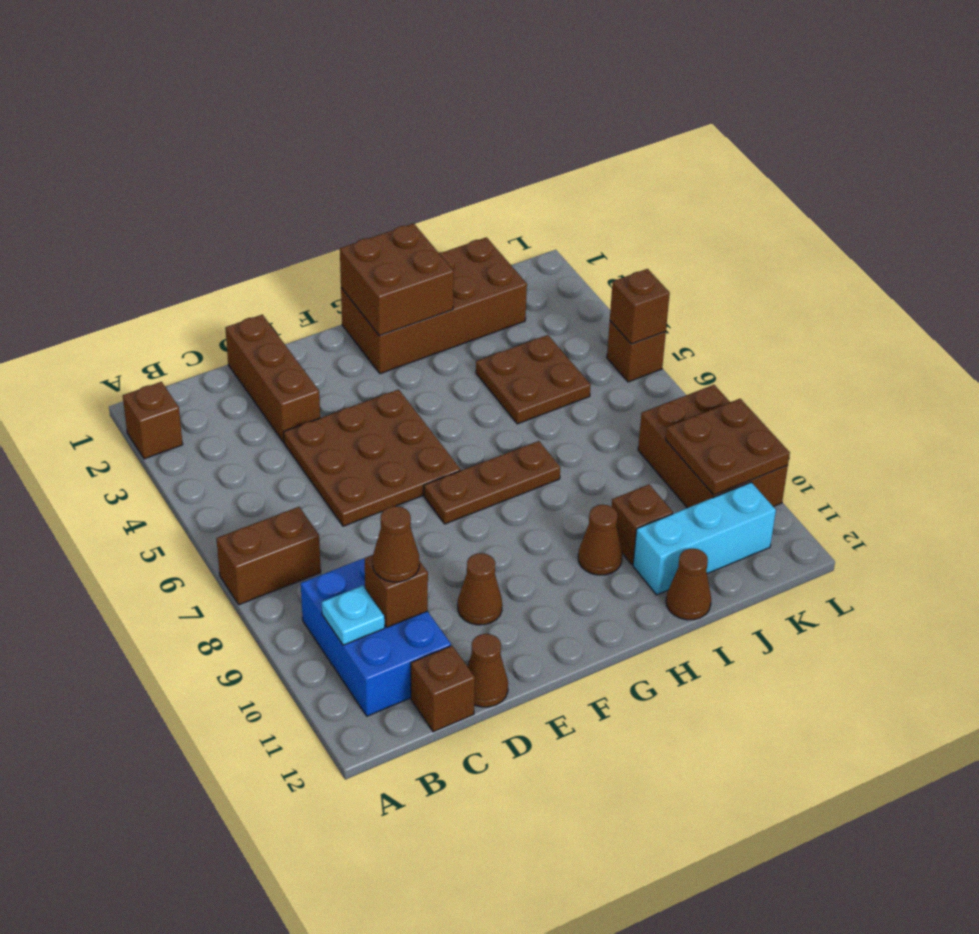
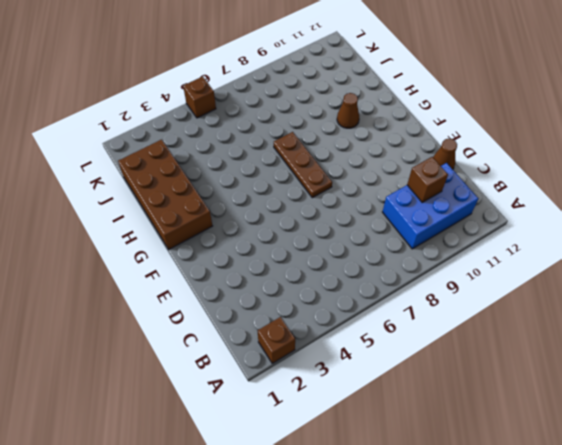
none -> brown 1x2 brick [216,507,321,605]
none -> brown 1x1 brick [411,646,475,732]
none -> brown 1x3 brick [225,315,320,442]

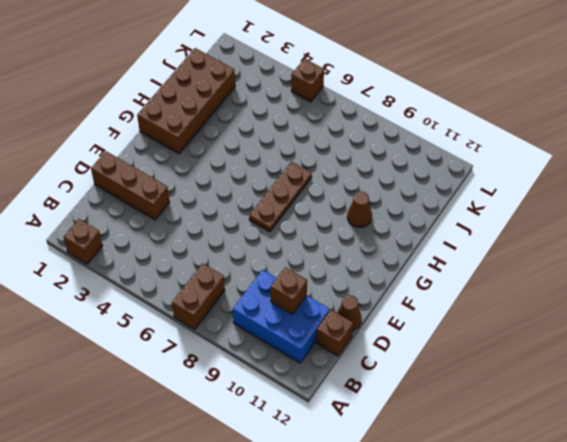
none -> brown 3x3 plate [284,389,461,526]
none -> brown 1x1 cone [458,553,502,625]
none -> brown 2x2 plate [476,335,591,424]

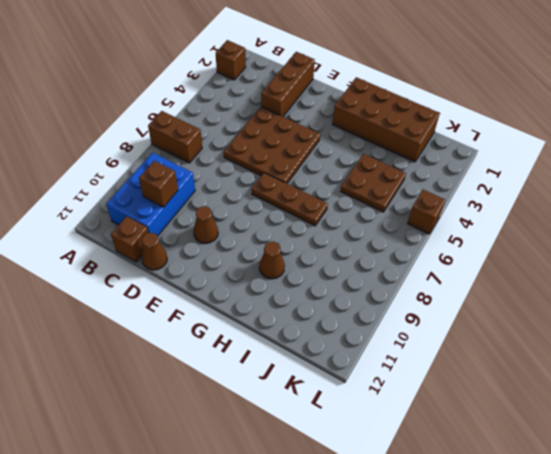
none -> brown 1x1 brick [612,484,673,565]
none -> cyan 1x3 brick [633,482,776,595]
none -> brown 1x1 cone [666,548,711,620]

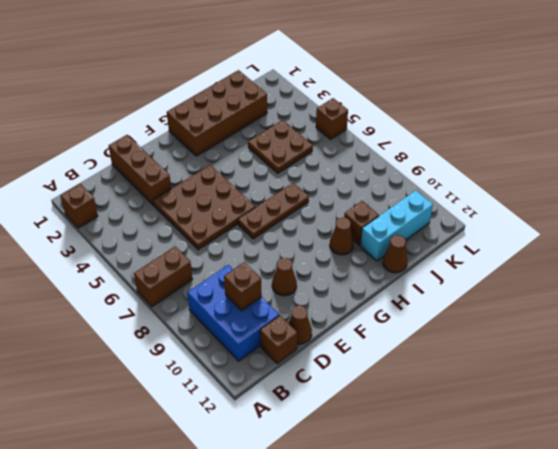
none -> brown 2x3 brick [638,385,788,508]
none -> cyan 1x1 plate [322,586,385,645]
none -> brown 2x2 brick [340,223,454,336]

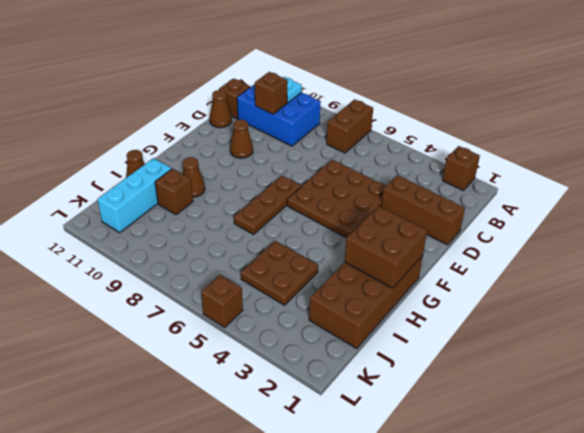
none -> brown 2x3 brick [638,385,788,508]
none -> brown 2x2 plate [665,399,790,495]
none -> brown 1x1 brick [610,269,670,344]

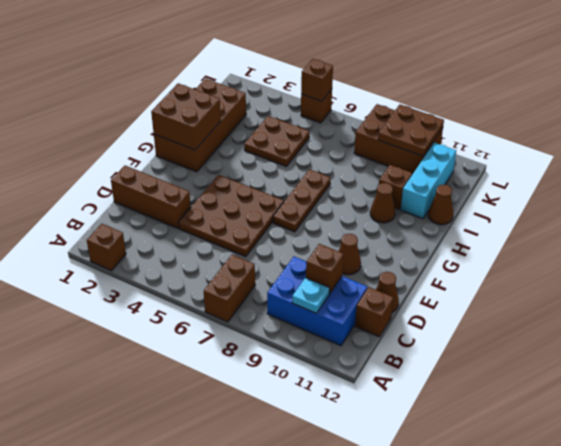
none -> brown 1x1 cone [373,506,419,582]

